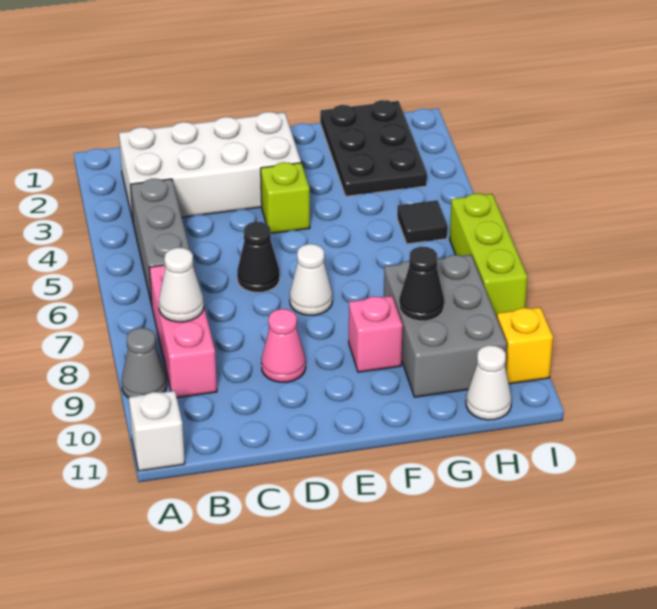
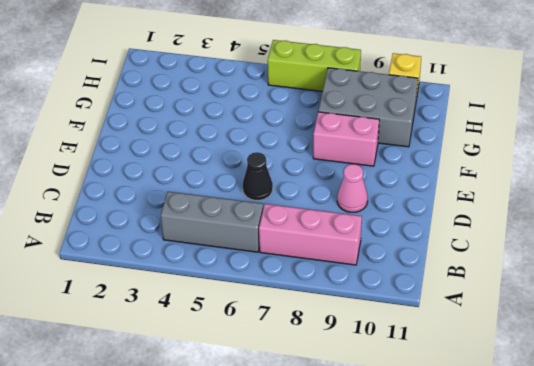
pink 1x2 brick [313,112,379,166] -> pink 1x1 brick [349,296,403,372]
none -> grey 1x1 cone [122,328,167,398]
none -> white 1x1 brick [129,391,185,471]
none -> white 2x4 brick [119,112,301,220]

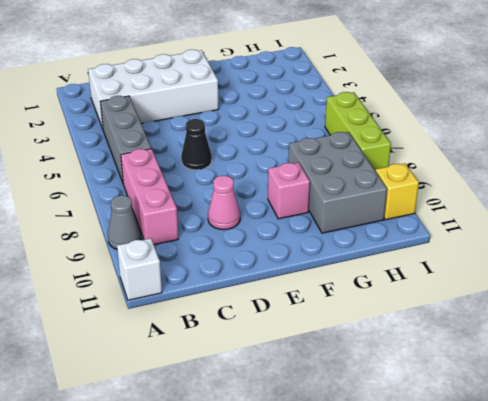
none -> lime 1x1 brick [261,162,310,233]
none -> white 1x1 cone [290,244,332,315]
none -> black 2x3 plate [320,100,427,196]

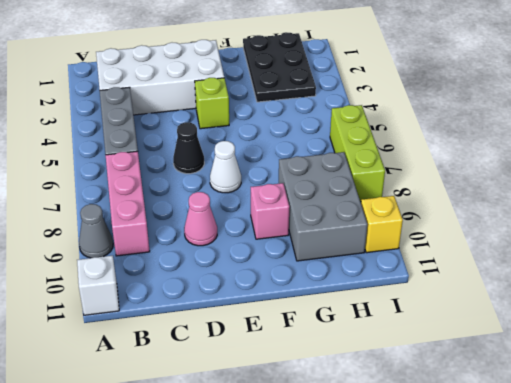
none -> black 1x1 tile [397,200,448,244]
none -> white 1x1 cone [466,345,512,420]
none -> white 1x1 cone [159,248,204,322]

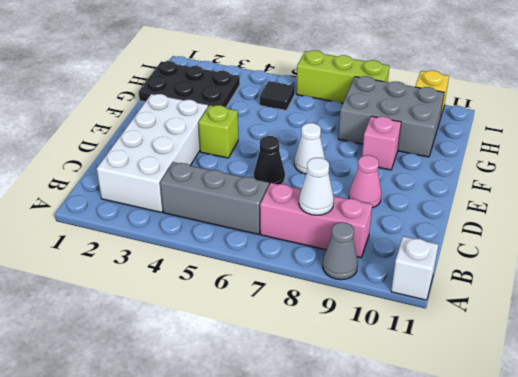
none -> white 1x1 cone [466,345,512,420]
none -> black 1x1 cone [399,247,444,321]

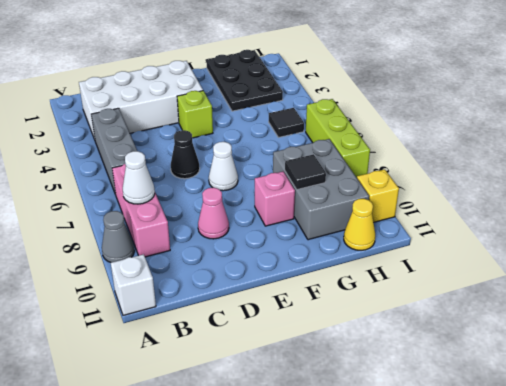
black 1x1 tile [285,154,326,190] -> black 1x1 cone [399,247,444,321]
yellow 1x1 cone [344,199,375,250] -> white 1x1 cone [466,345,512,420]

